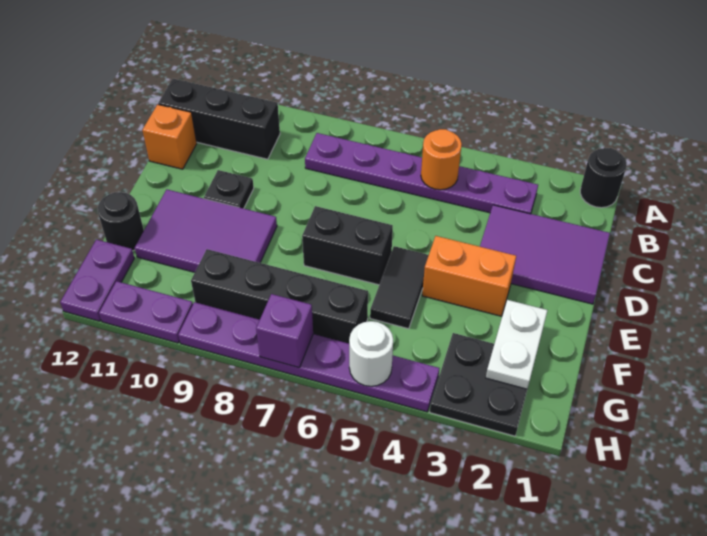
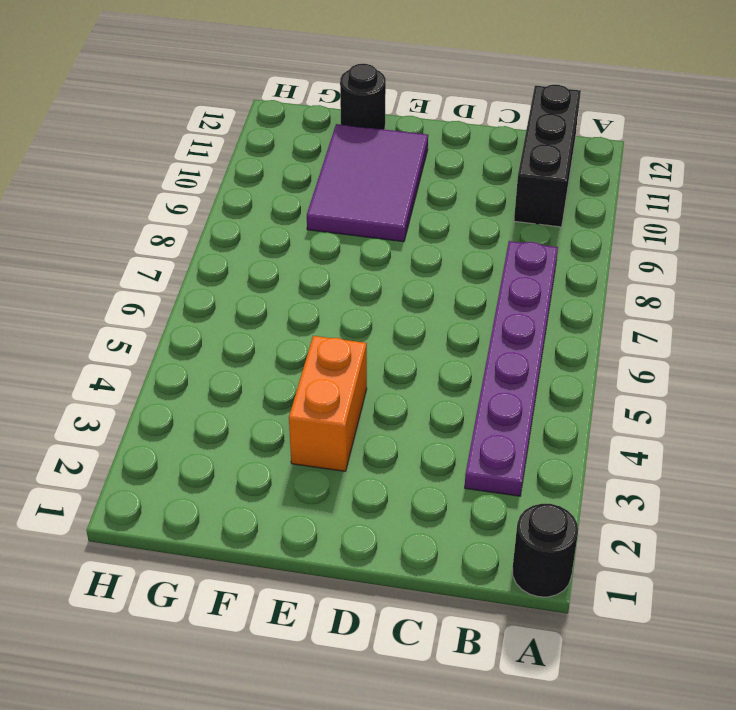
none -> purple 2x3 tile [480,205,610,304]
none -> orange 1x1 brick [142,104,197,169]
none -> black 1x1 plate [204,170,254,209]

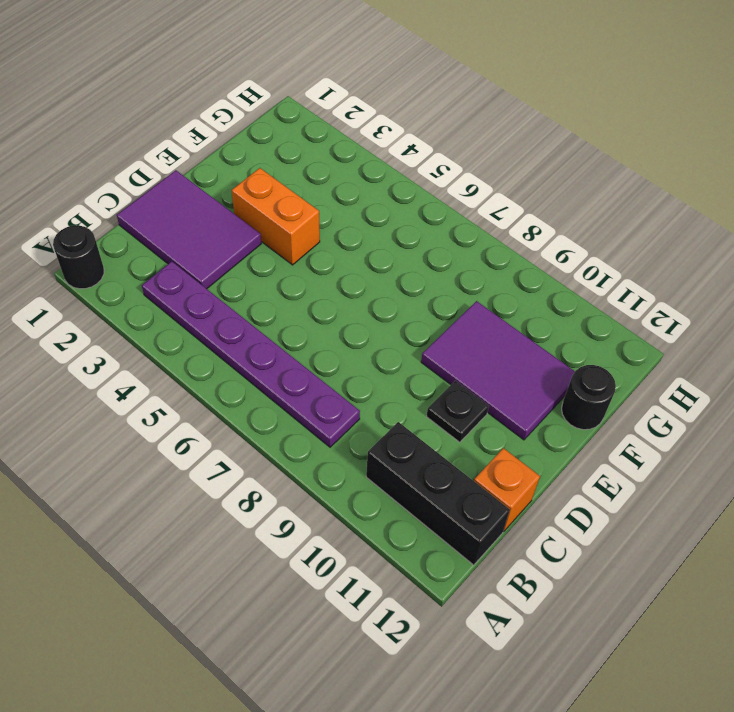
none -> black 1x2 tile [370,246,429,329]
none -> black 1x2 brick [302,206,393,285]
none -> black 2x2 plate [430,333,527,436]

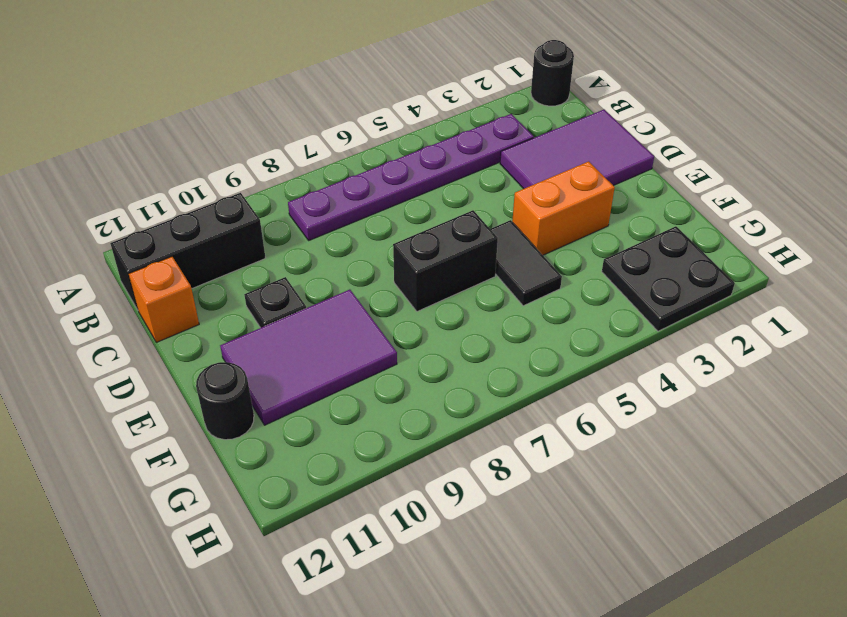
none -> black 1x4 brick [191,249,368,344]
none -> purple 1x2 plate [60,239,134,321]
none -> purple 1x6 plate [178,302,439,412]

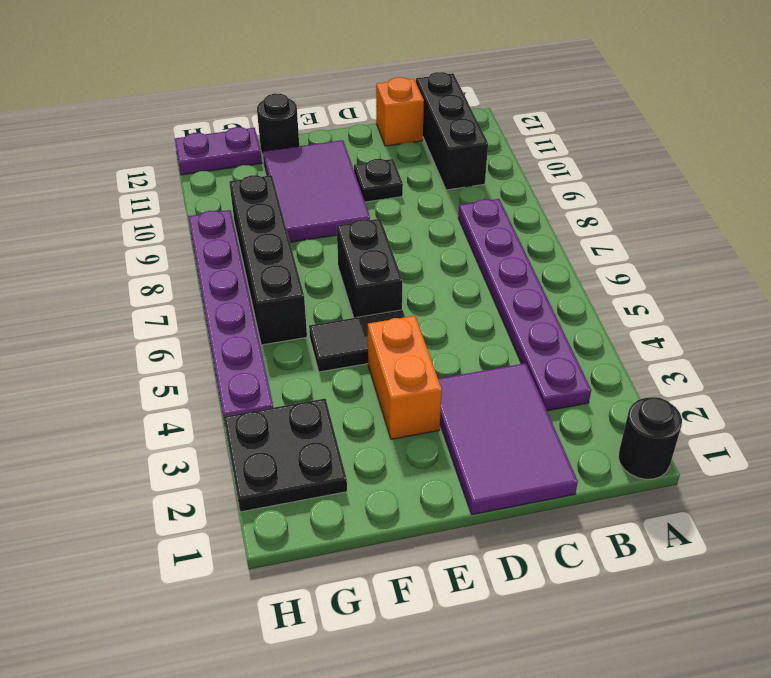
none -> purple 1x2 plate [99,281,193,343]
none -> orange 1x1 round brick [421,129,462,190]
none -> white 1x2 plate [486,300,548,389]

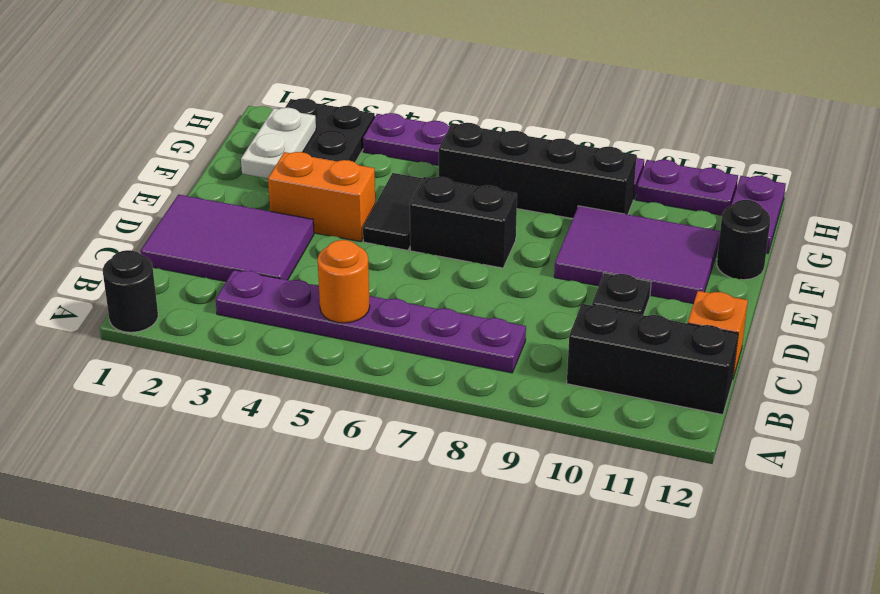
none -> white 1x1 round brick [349,321,393,386]
none -> purple 1x1 brick [256,294,313,368]

